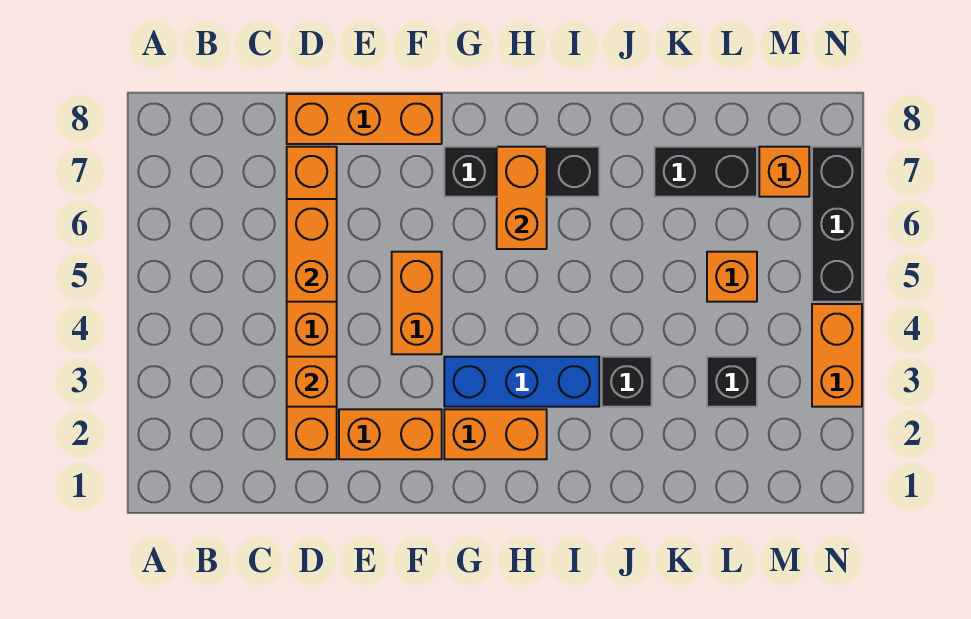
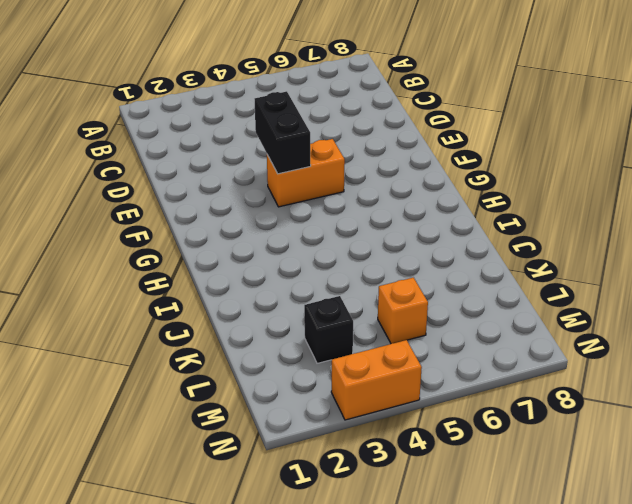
black 1x2 brick [255,91,311,174] -> black 1x2 brick moved to [654,147,757,197]
none -> orange 1x6 brick [287,147,337,459]
none -> orange 1x3 brick [287,94,442,144]
none -> orange 1x2 brick [339,409,442,459]

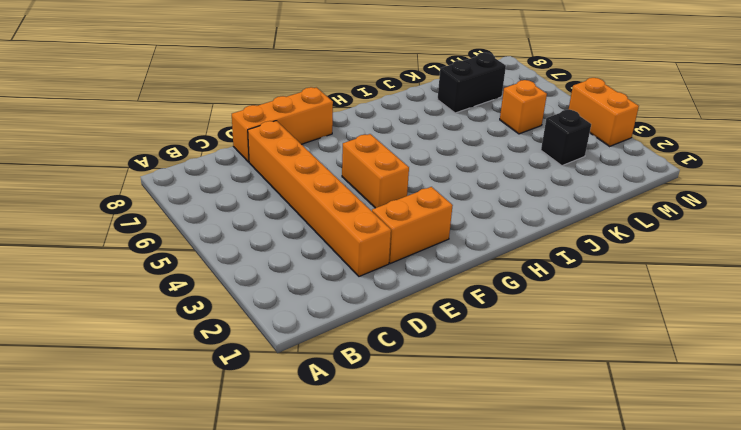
none -> orange 1x2 brick [444,409,547,459]
none -> blue 1x3 brick [444,357,599,407]
none -> black 1x3 brick [444,147,599,197]

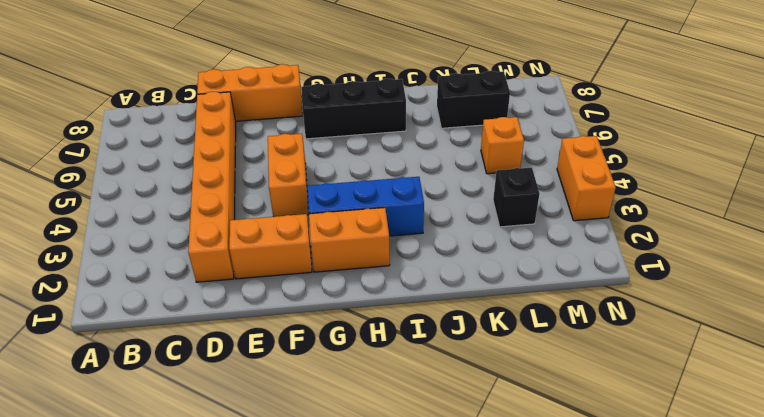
none -> black 1x1 brick [602,357,652,407]
none -> orange 1x1 brick [759,147,809,197]
none -> black 1x3 brick [812,147,862,302]

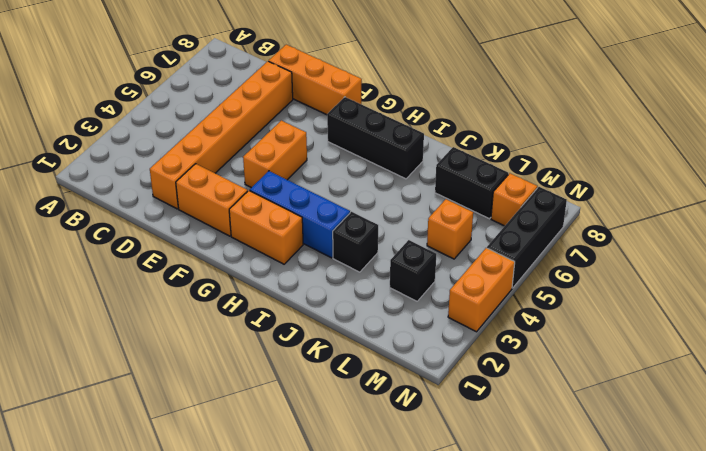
none -> orange 1x1 brick [287,357,337,407]
none -> orange 1x2 brick [287,199,337,302]
none -> orange 1x2 brick [497,147,547,249]

